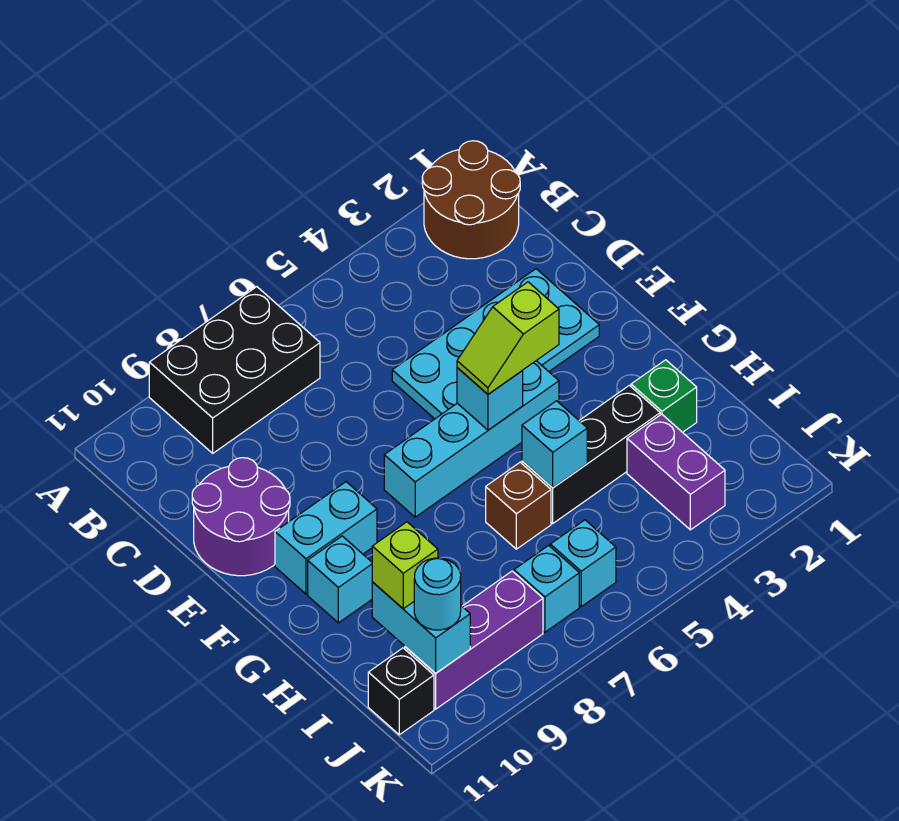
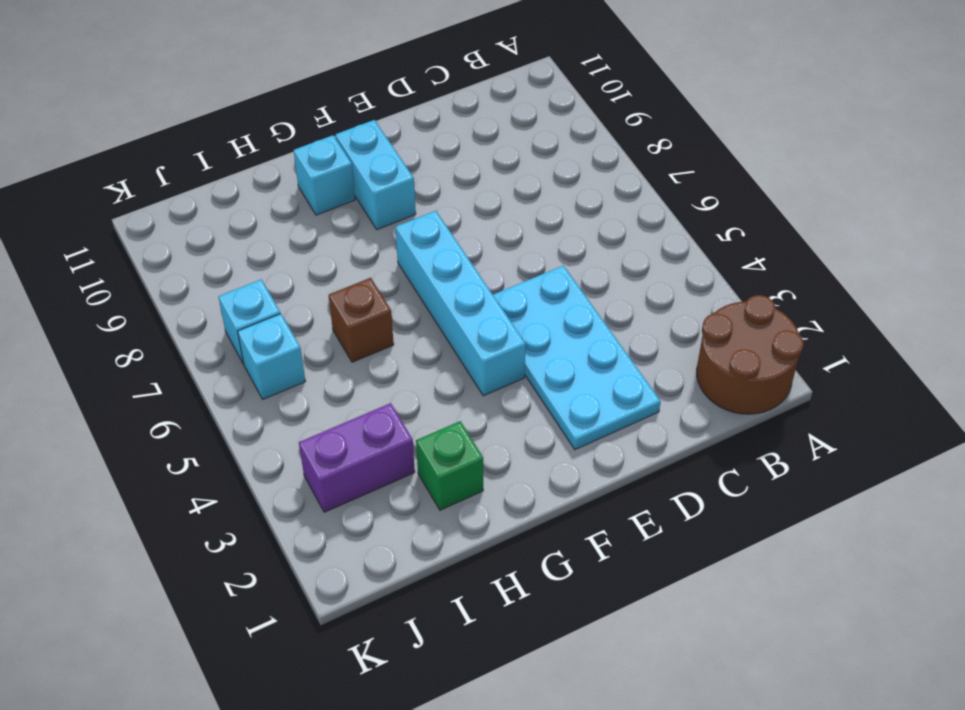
none -> black 2x3 brick [149,287,320,453]
none -> purple 2x2 round brick [192,458,290,576]
none -> black 1x3 brick [522,385,660,523]

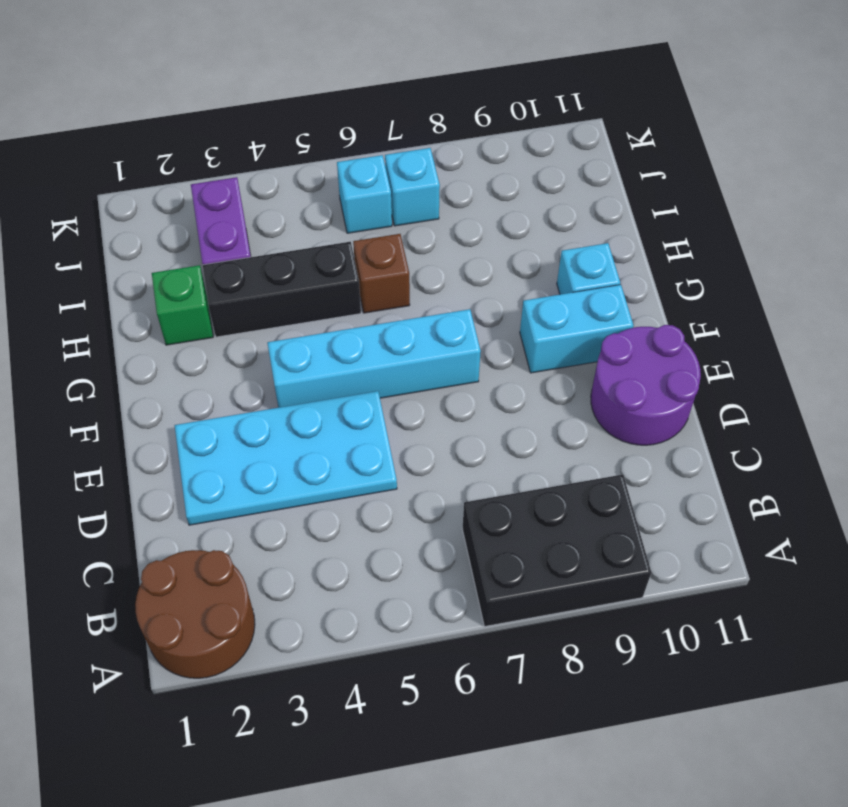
none -> purple 1x3 brick [405,571,543,709]
none -> black 1x1 brick [368,648,434,735]
none -> cyan 1x1 brick [457,368,523,430]

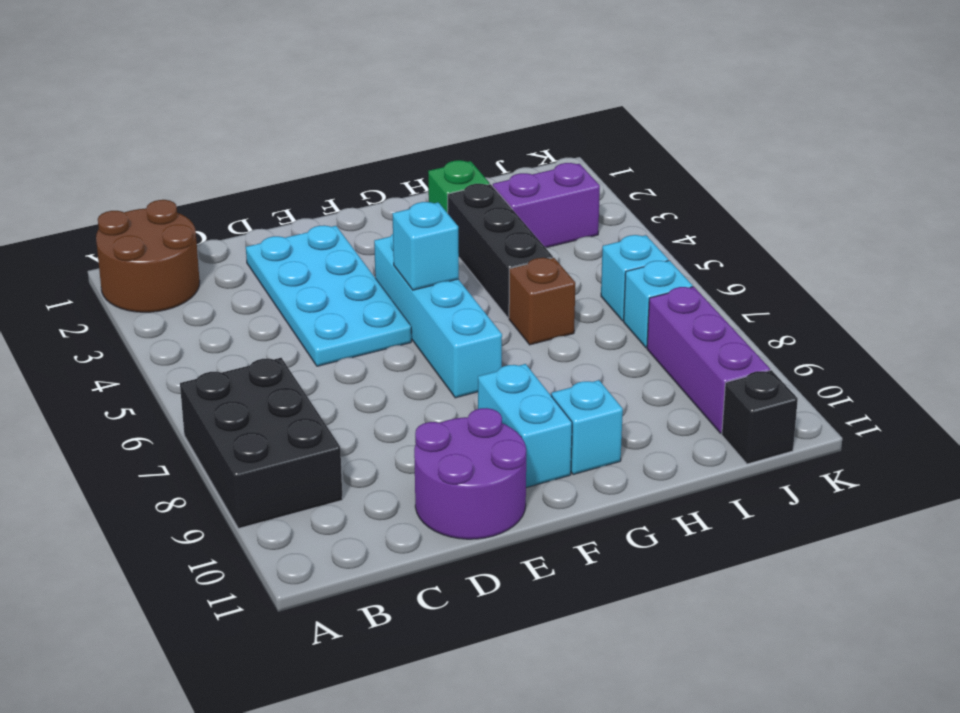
none -> cyan 1x1 brick [522,401,587,488]
none -> cyan 1x2 brick [372,582,470,673]
none -> lime 1x2 slope [457,282,559,394]

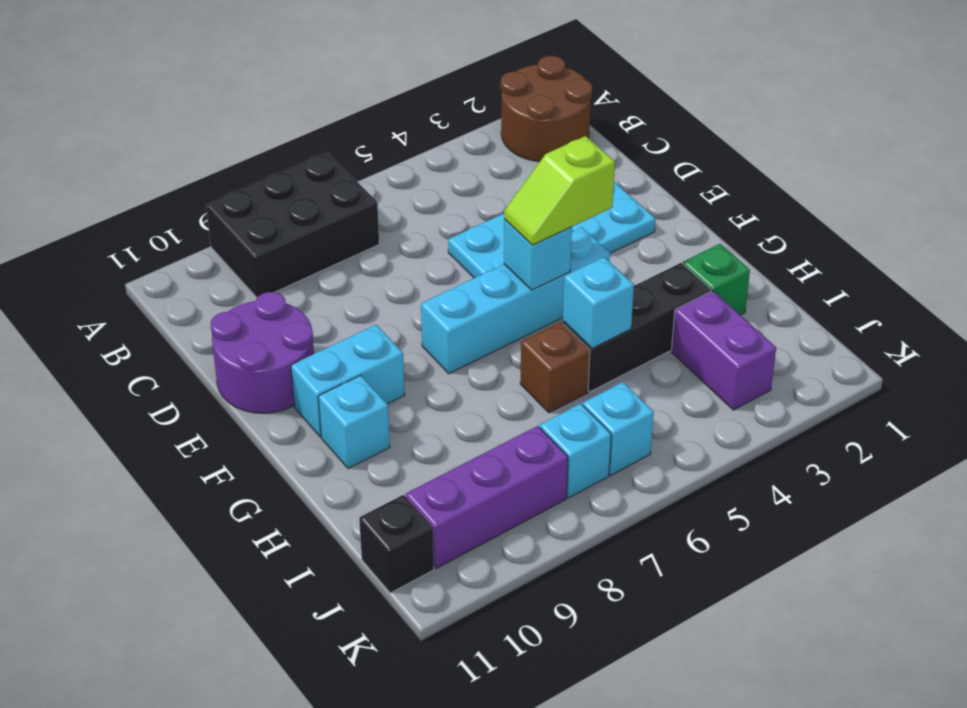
none -> cyan 1x2 brick [372,582,470,673]
none -> lime 1x1 brick [372,522,438,609]
none -> cyan 1x1 round brick [414,558,461,630]

